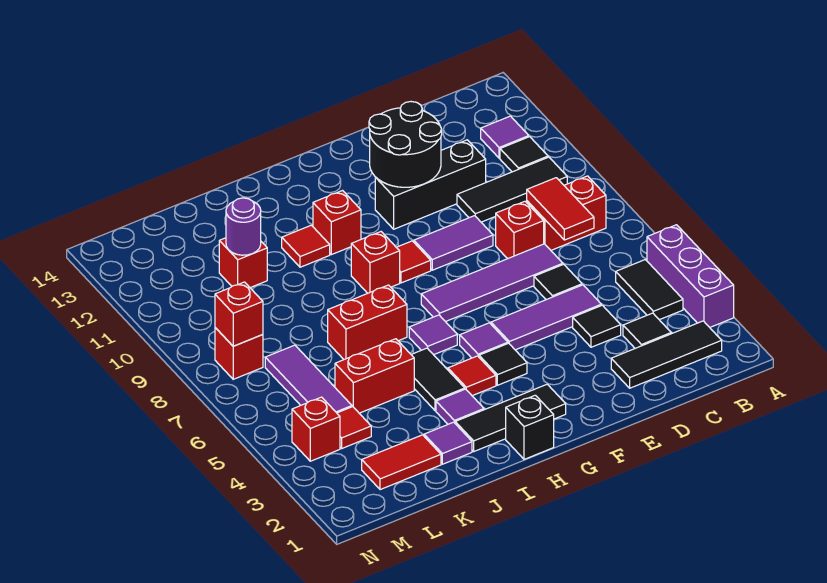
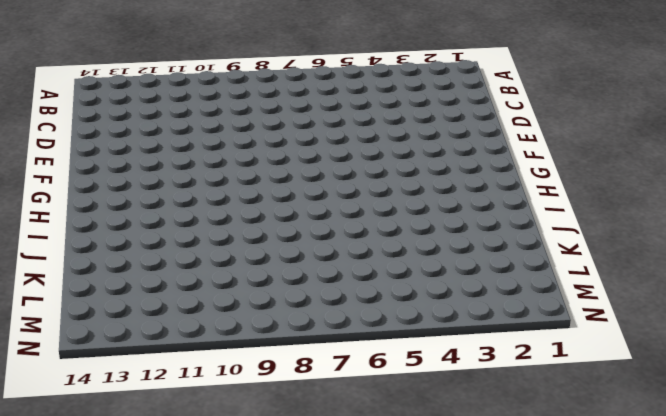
none -> purple 1x3 brick [647,225,734,327]
none -> black 1x3 tile [611,321,722,388]
none -> black 1x2 tile [616,260,683,320]
none -> red 1x2 brick [527,176,606,250]

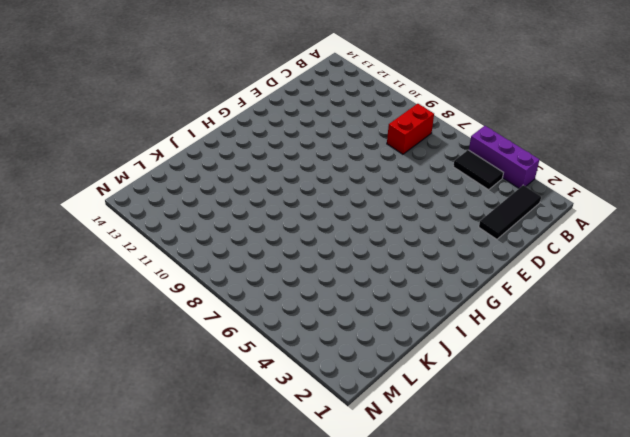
none -> black 1x3 tile [457,157,567,222]
none -> black 1x1 tile [500,137,548,172]
none -> purple 1x1 tile [481,116,529,158]
none -> black 1x1 tile [623,313,671,348]

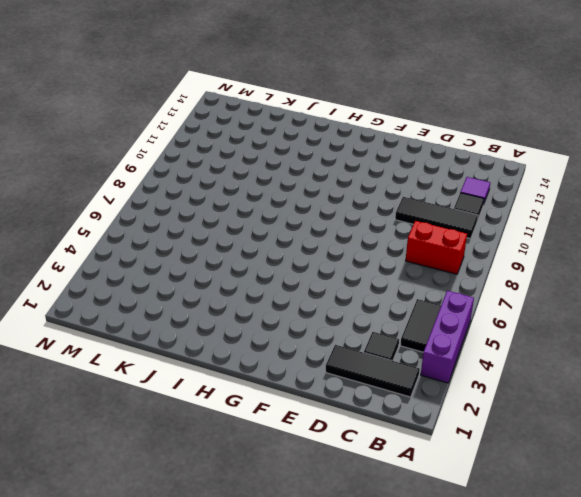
none -> black 1x1 tile [573,305,621,347]
none -> purple 1x3 tile [491,285,601,350]
none -> black 1x1 tile [534,264,582,300]
none -> purple 1x4 tile [421,244,563,322]

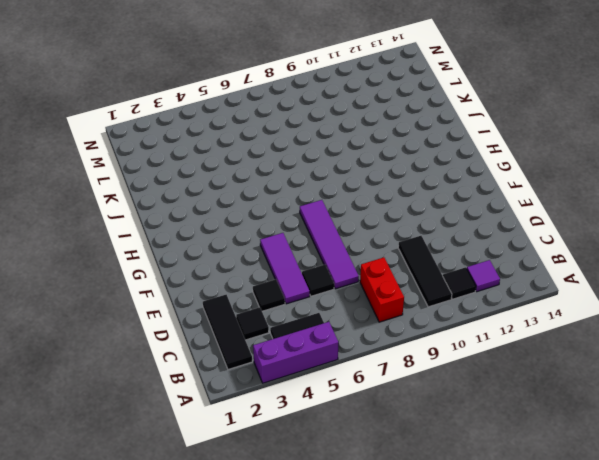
none -> red 1x1 brick [496,201,544,259]
none -> black 1x3 brick [375,140,486,229]
none -> purple 1x2 tile [414,216,493,270]
none -> black 1x3 tile [455,384,566,451]

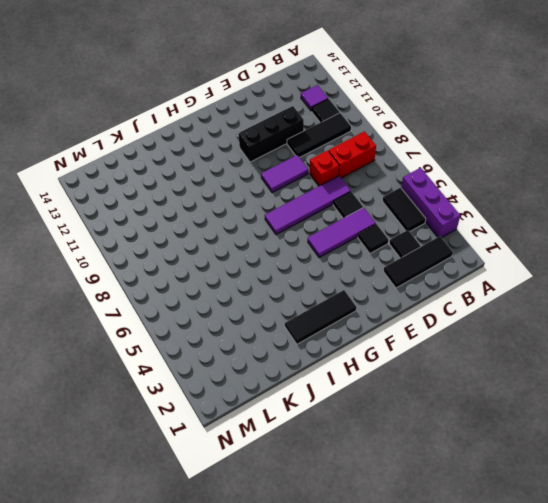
none -> black 1x1 tile [479,343,527,385]
none -> purple 1x1 tile [460,323,508,358]
none -> red 1x1 tile [396,241,431,283]
none -> black 1x1 brick [506,395,554,459]

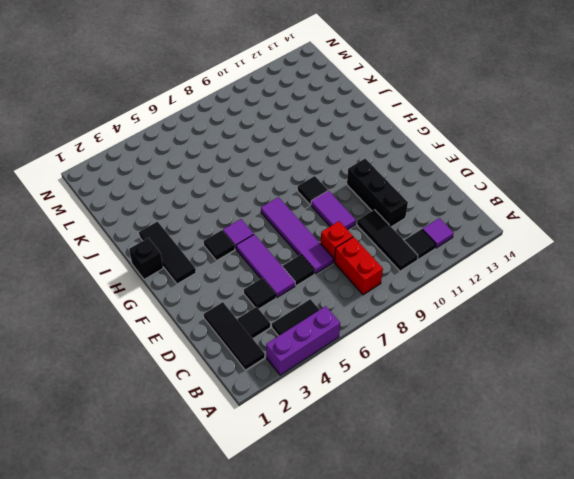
black 1x1 tile [298,176,328,205] -> red 1x1 tile [396,241,431,283]
none -> red 1x1 tile [448,356,496,396]
none -> purple 1x1 tile [409,315,457,355]
none -> red 1x1 brick [351,232,400,293]
none -> red 1x1 brick [313,191,361,255]

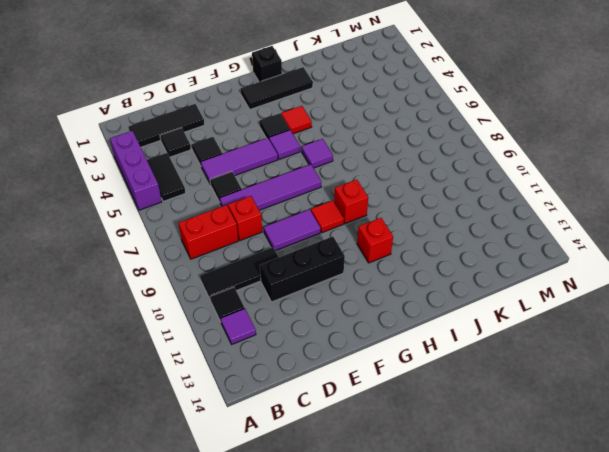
none -> purple 1x1 tile [436,389,484,424]
none -> black 1x2 tile [411,348,465,411]
none -> red 1x2 brick [328,285,407,359]
none -> red 1x1 tile [282,225,330,267]

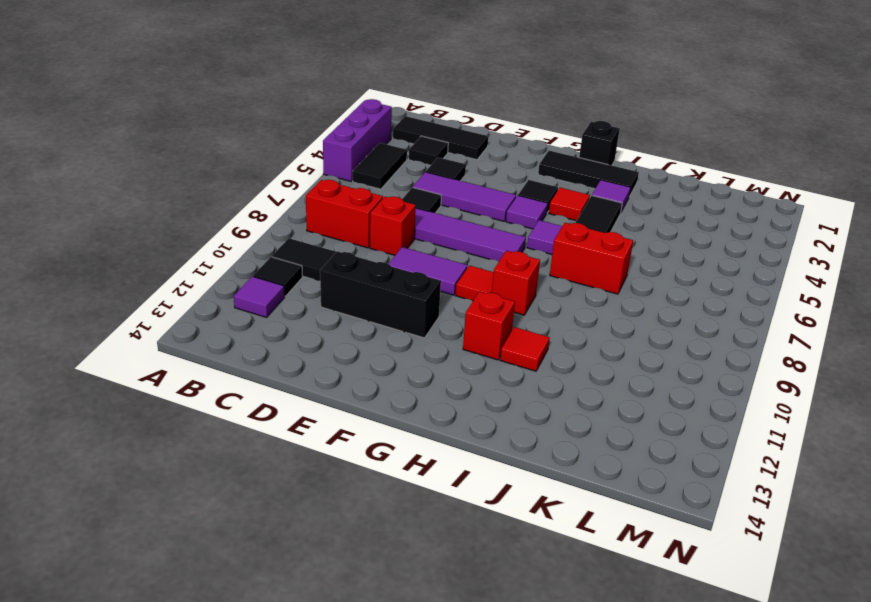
none -> purple 1x1 tile [424,422,472,464]
none -> red 1x2 brick [335,339,414,413]
none -> red 1x2 tile [362,435,441,490]
none -> red 1x1 brick [219,238,267,288]

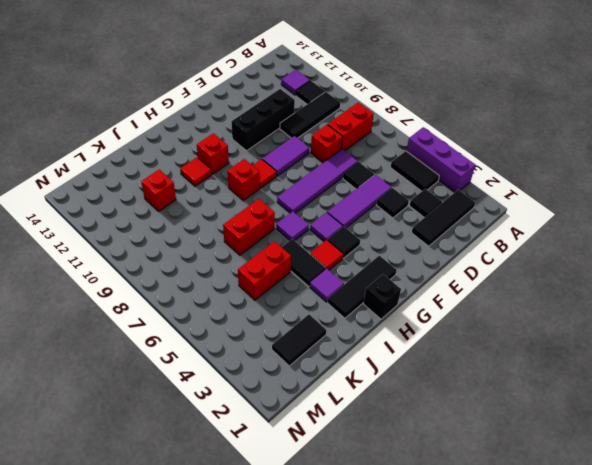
black 1x2 tile [272,314,326,366] -> red 1x2 tile [362,435,441,490]
none -> purple 1x1 tile [424,422,472,464]
none -> red 1x1 tile [337,407,371,448]
none -> purple 1x3 tile [265,345,352,413]
none -> red 1x1 brick [292,397,340,461]

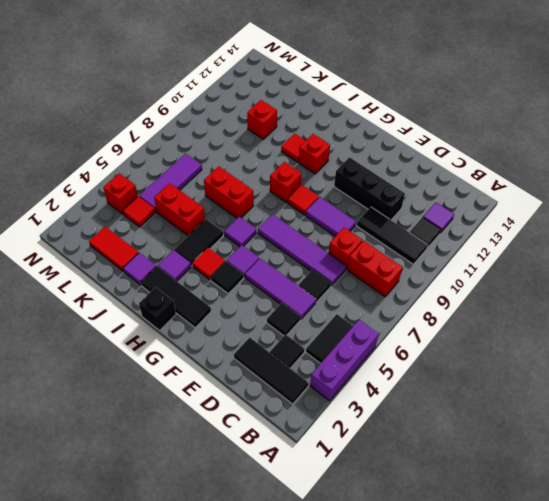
none -> red 1x1 brick [215,328,263,379]
none -> red 1x2 tile [527,178,594,240]
none -> black 2x2 round brick [369,102,442,187]
none -> purple 1x1 round brick [226,198,261,255]

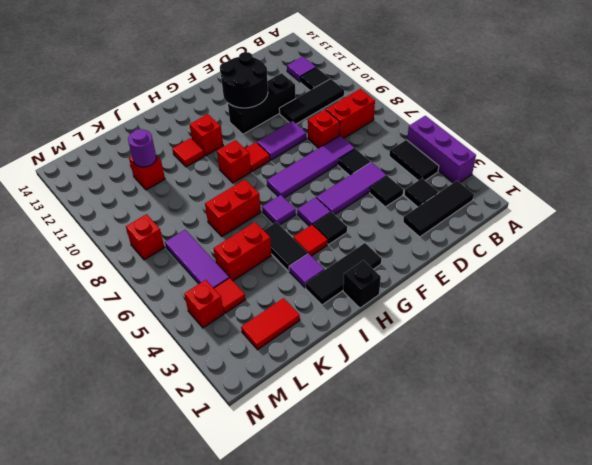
none -> purple 1x1 tile [424,422,472,464]
none -> red 1x2 tile [527,178,594,240]
none -> red 1x1 brick [215,282,263,346]

